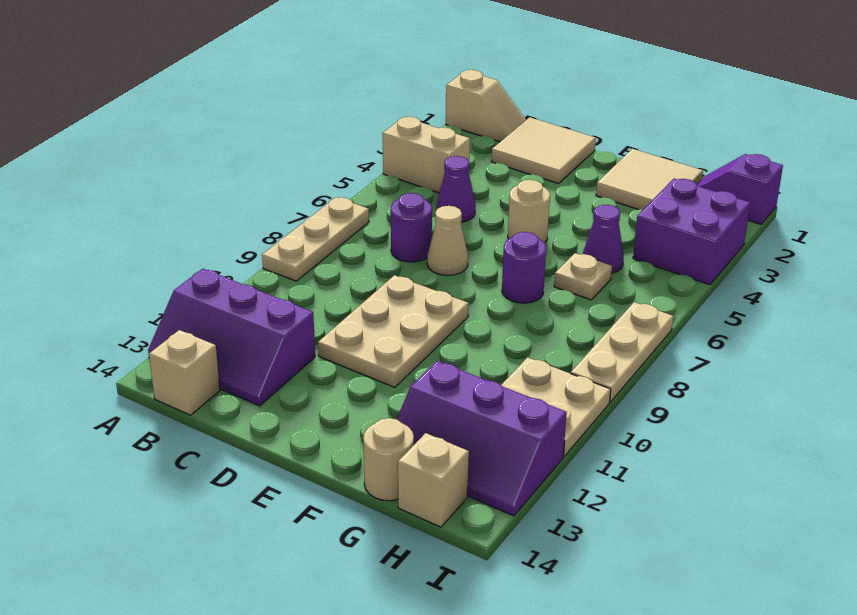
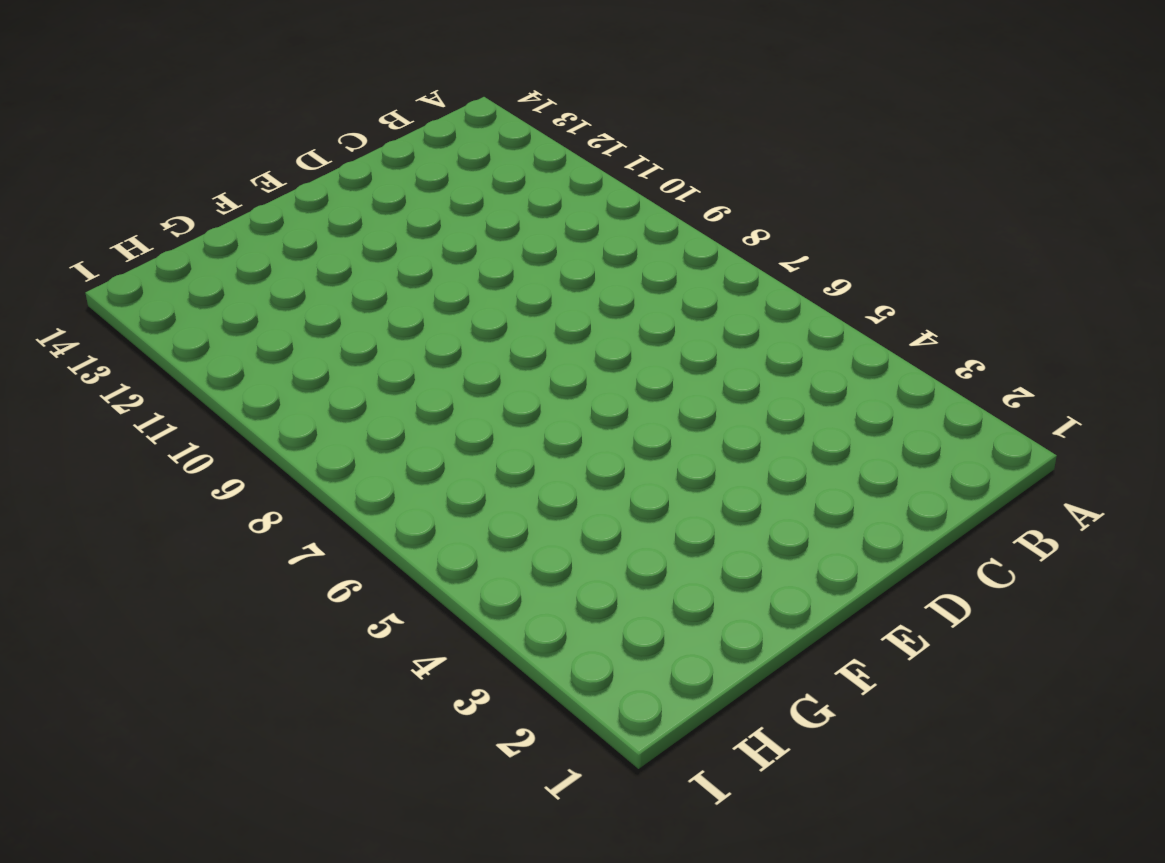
none -> tan 1x2 slope [446,70,526,142]
none -> tan 1x2 brick [383,117,470,193]
none -> tan 1x3 plate [262,197,369,281]

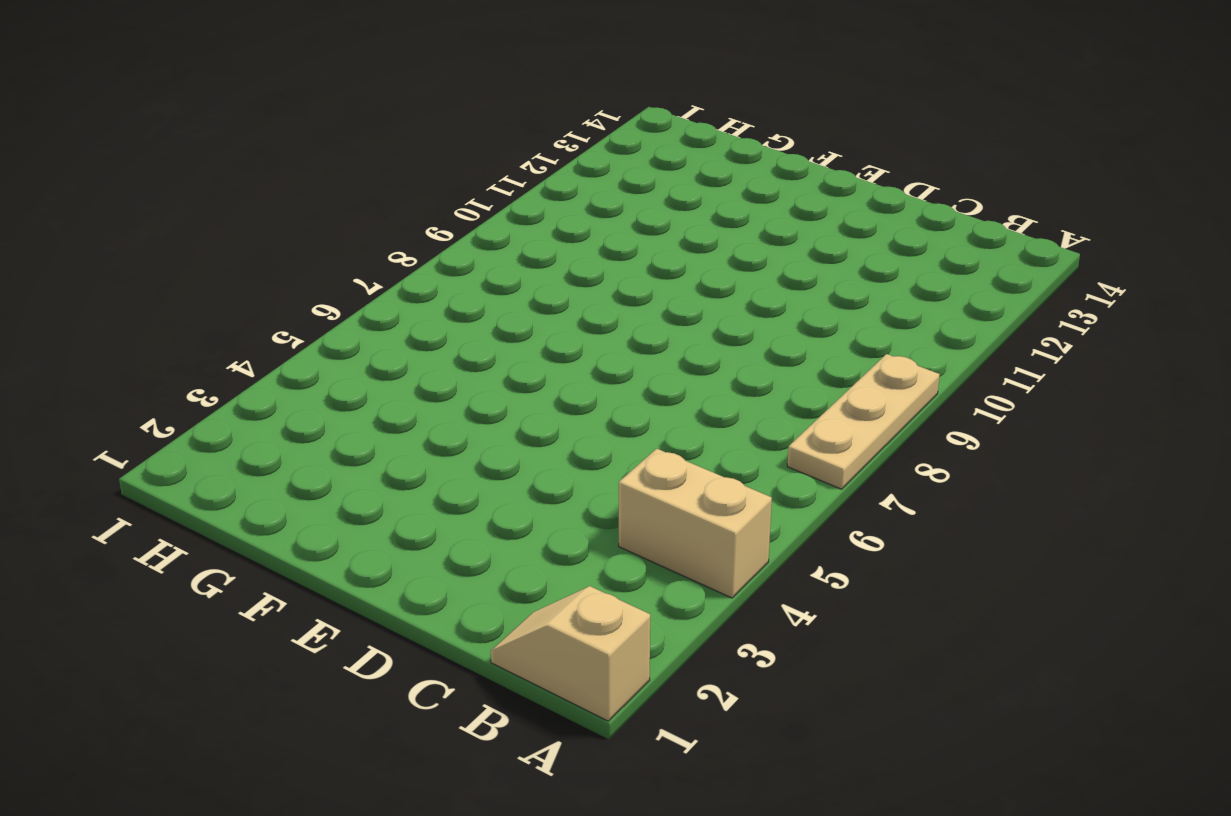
none -> purple 2x3 slope [148,269,315,406]
none -> tan 1x1 brick [149,330,220,415]
none -> tan 2x2 tile [492,117,596,184]

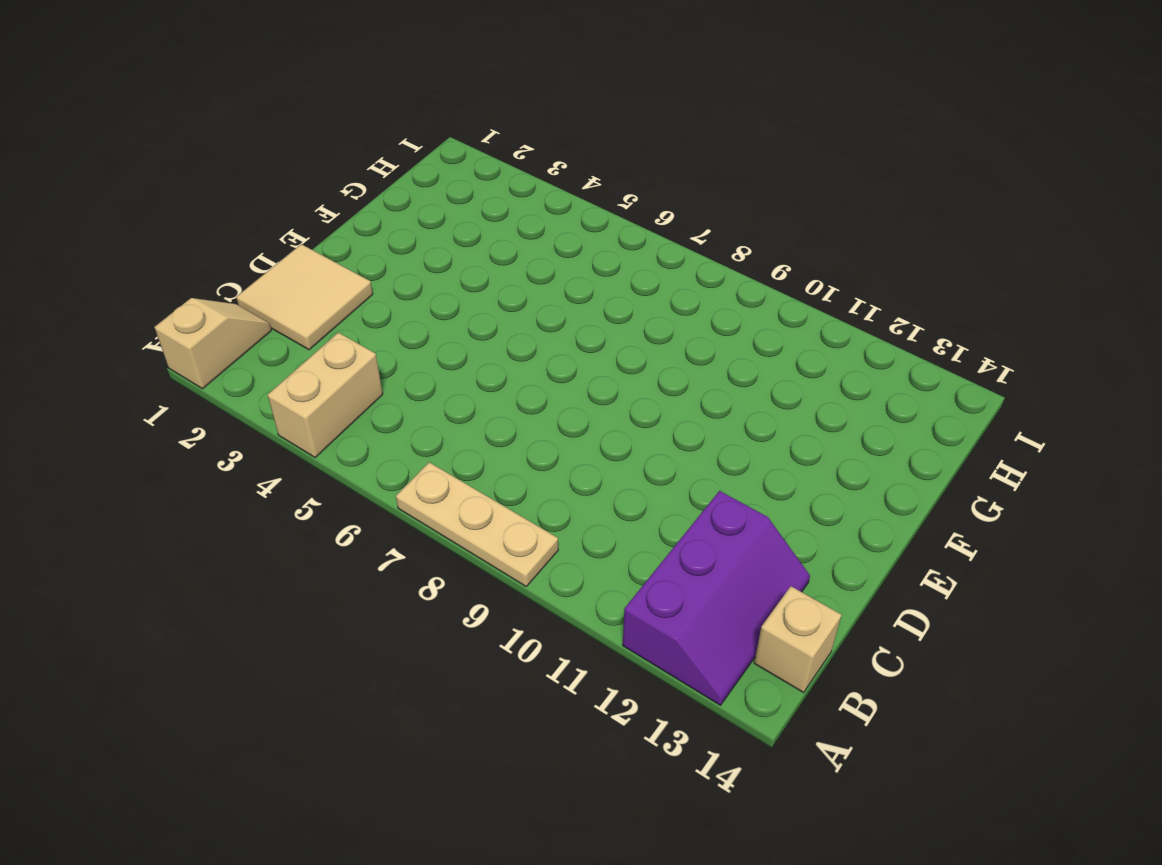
none -> purple 1x1 cone [436,156,476,222]
none -> purple 1x1 round brick [391,193,432,262]
none -> tan 1x1 cone [427,206,468,275]

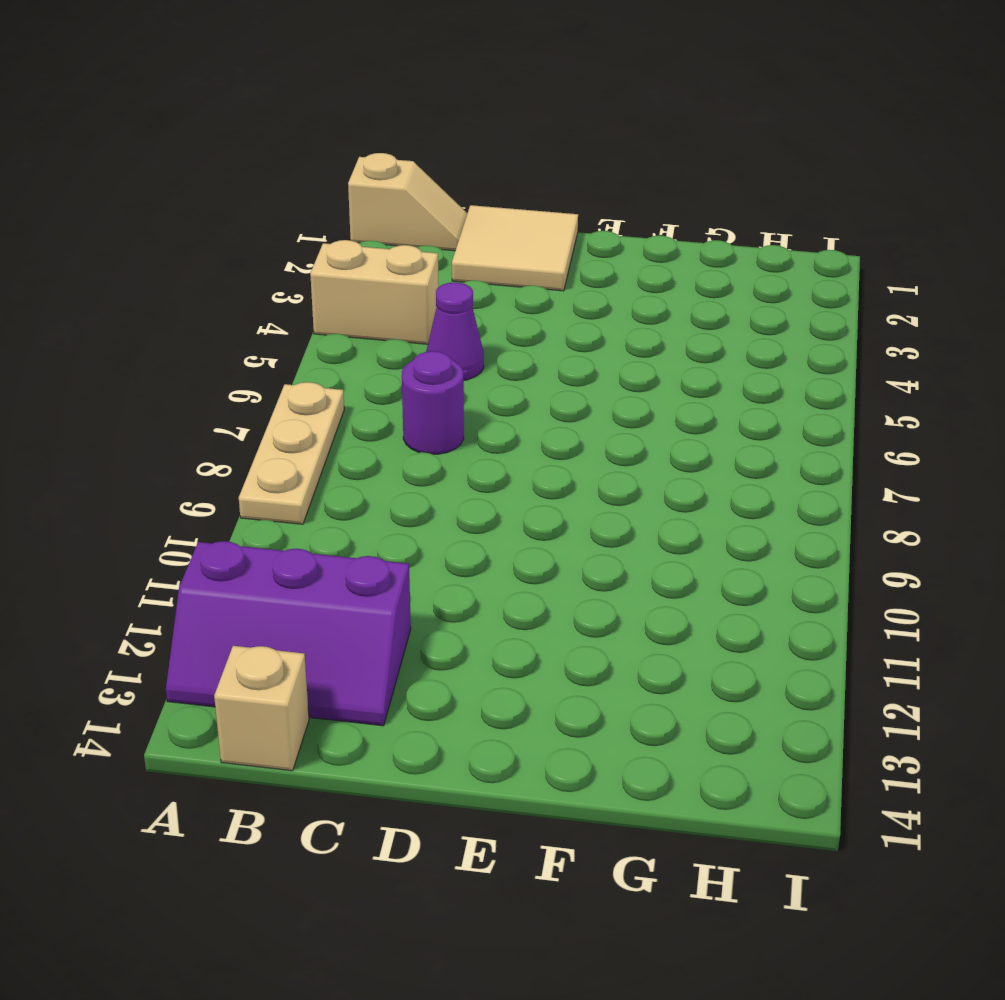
none -> tan 1x1 cone [427,206,468,275]
none -> tan 2x3 plate [318,275,469,387]
none -> tan 1x1 round brick [508,180,550,243]

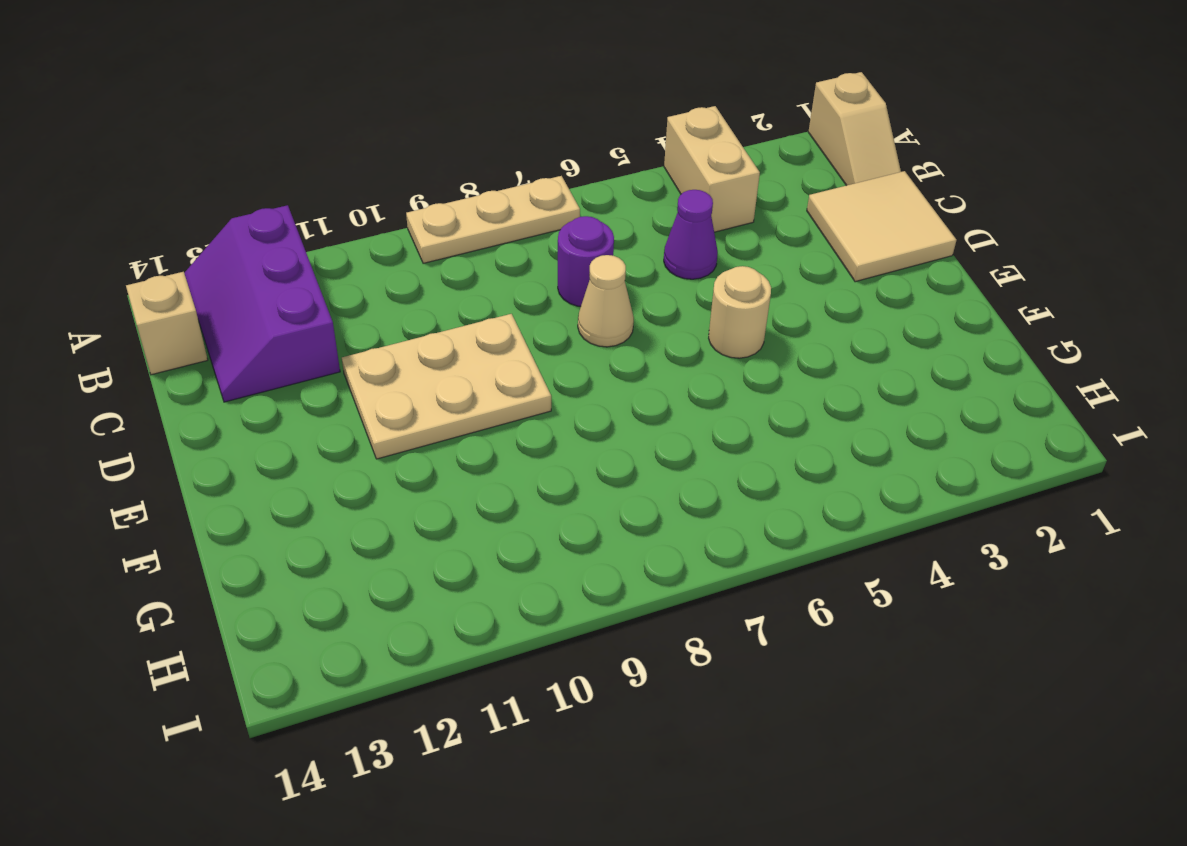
none -> tan 2x2 tile [596,149,703,210]
none -> purple 1x1 round brick [502,232,546,303]
none -> purple 1x1 cone [583,205,624,273]

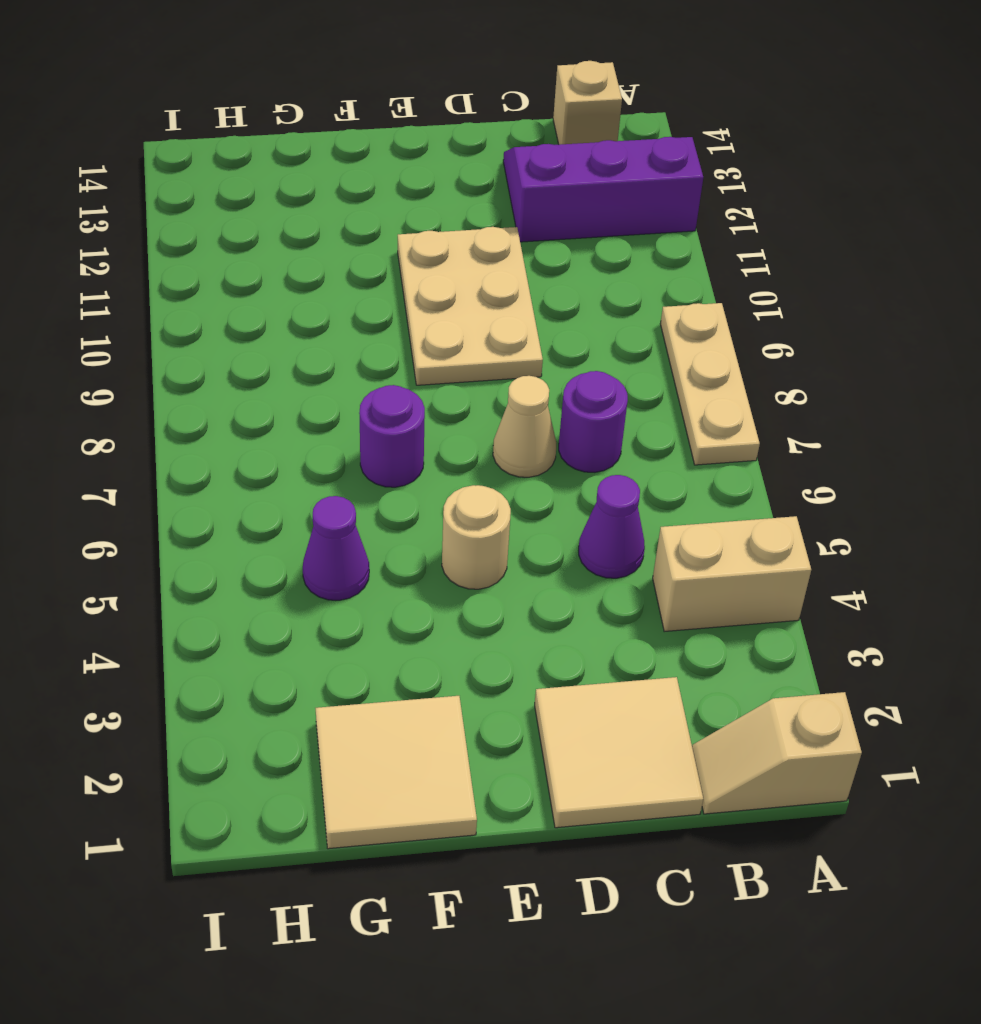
none -> tan 1x1 plate [554,253,612,300]
none -> purple 2x3 slope [397,361,567,516]
none -> tan 1x1 round brick [363,418,414,501]

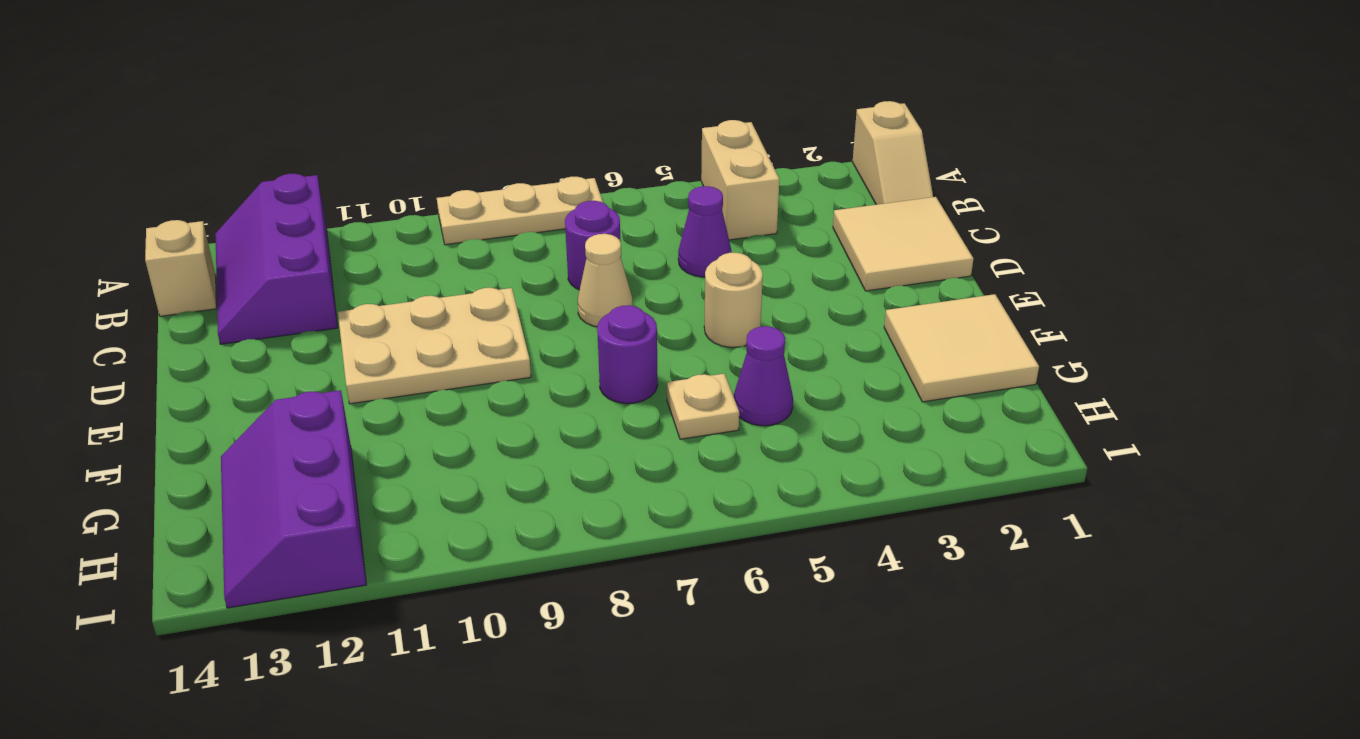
none -> tan 1x1 round brick [363,418,414,501]
none -> purple 1x2 slope [697,154,783,224]
none -> purple 2x2 brick [633,179,750,285]

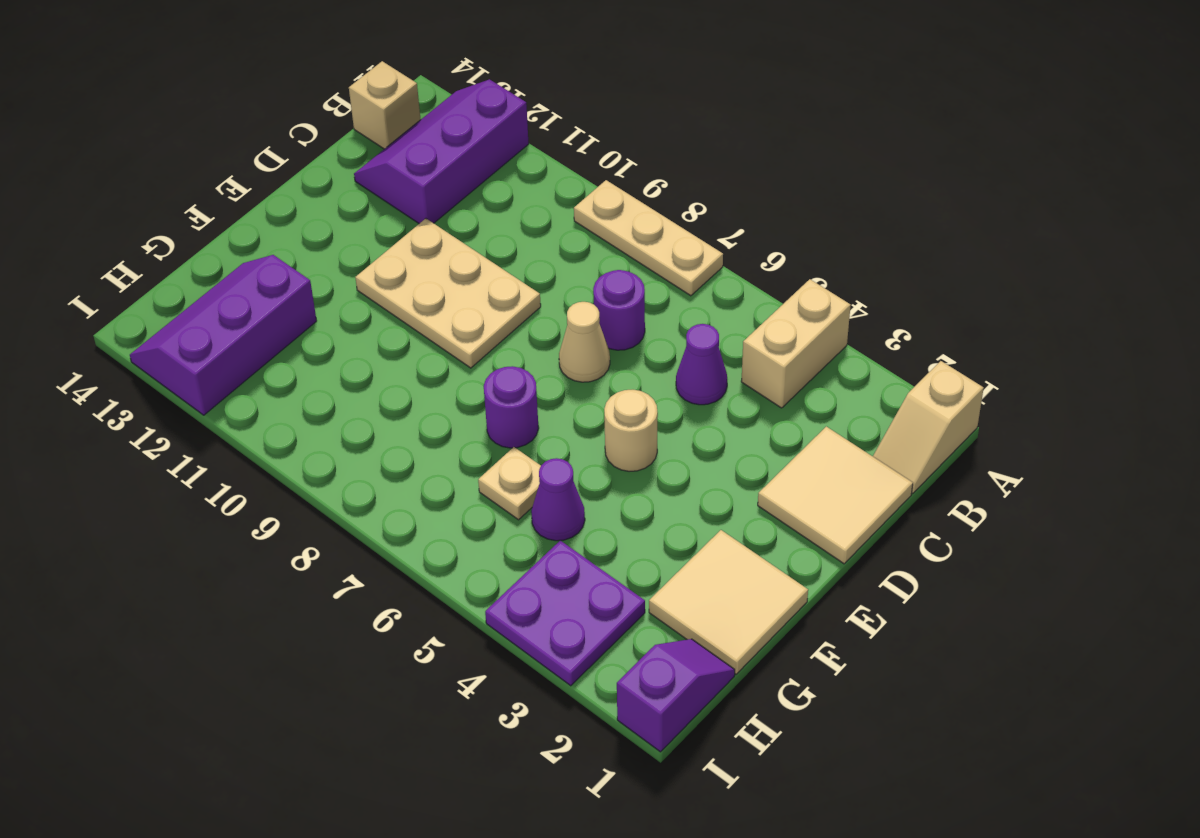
purple 2x2 plate [485,540,645,686] -> purple 2x2 brick [633,179,750,285]
none -> tan 1x1 round brick [363,418,414,501]
none -> tan 2x2 plate [502,357,611,456]
none -> tan 1x1 brick [398,433,469,527]

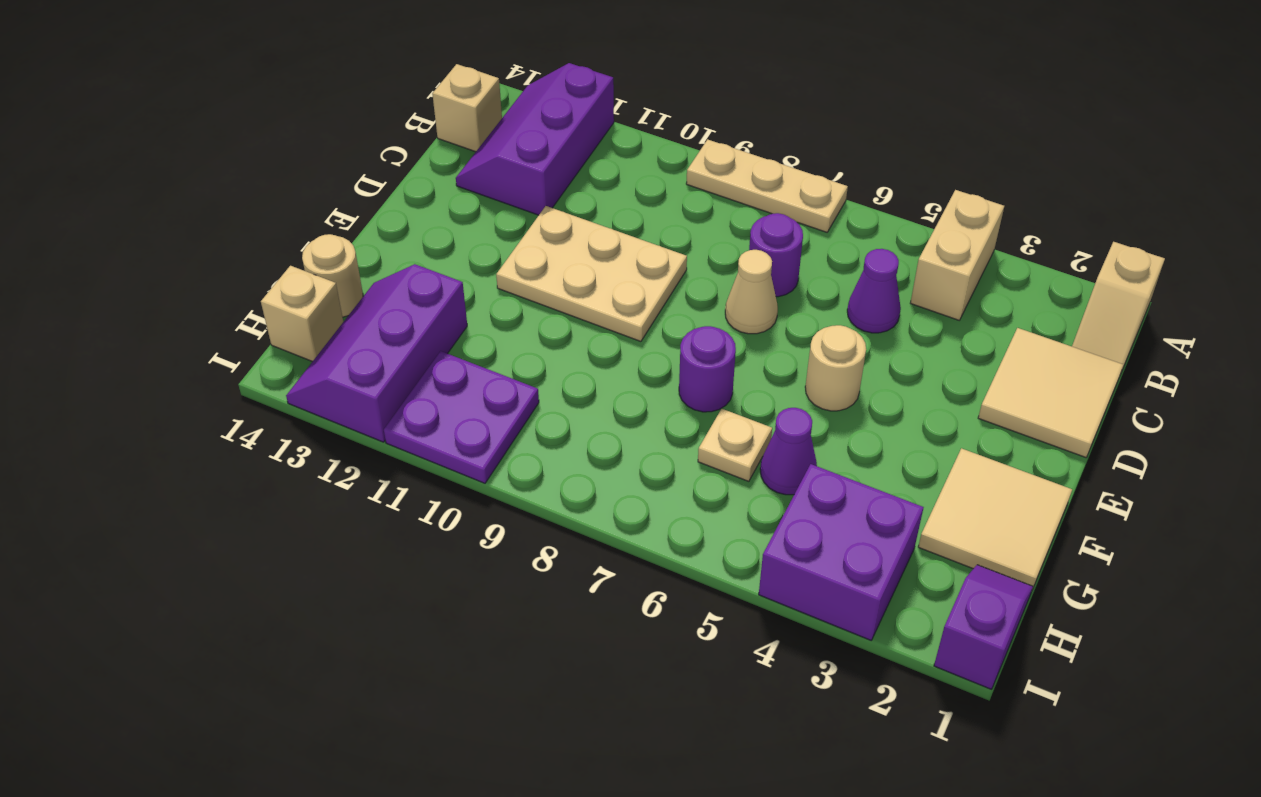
purple 2x2 plate [384,351,539,483] -> tan 2x2 plate [502,357,611,456]
none -> tan 1x3 plate [571,302,673,402]

